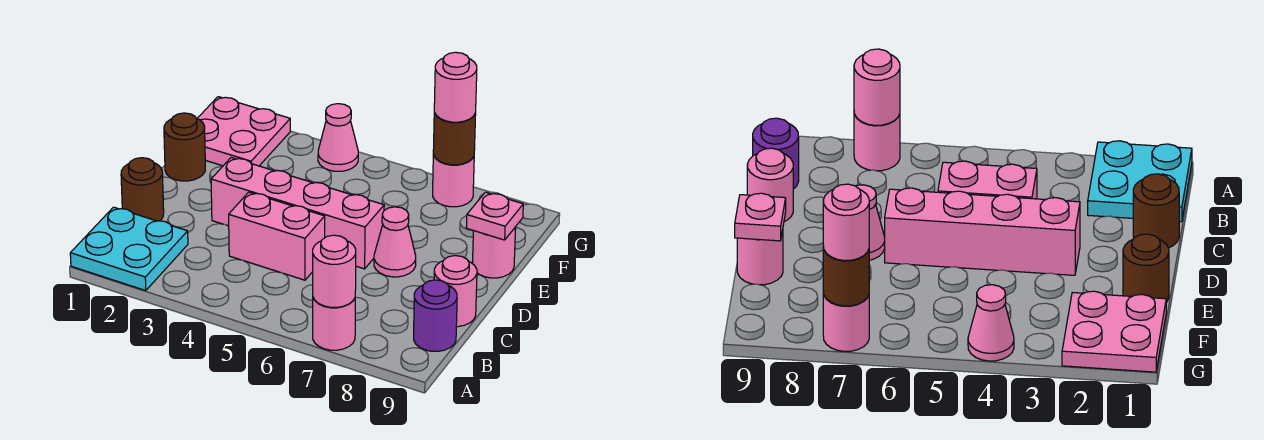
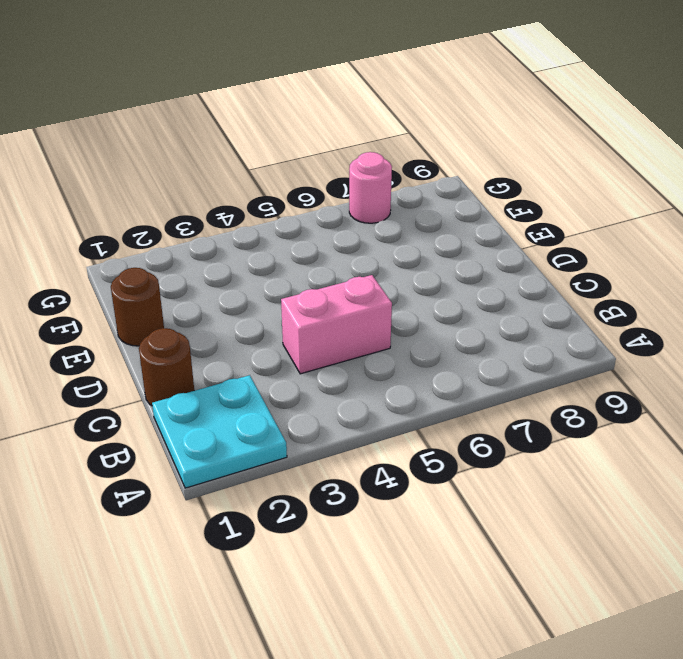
none -> pink 1x1 round brick [313,298,355,350]
none -> purple 1x1 round brick [414,280,457,351]
none -> pink 1x1 round brick [434,256,477,327]

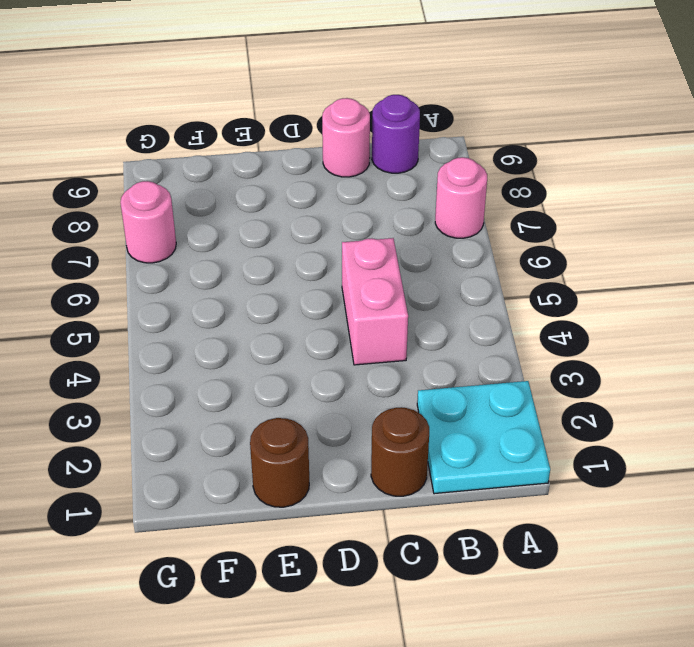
none -> pink 1x4 brick [211,158,384,269]
none -> pink 1x1 cone [374,207,416,277]
none -> pink 1x1 round brick [473,227,516,278]

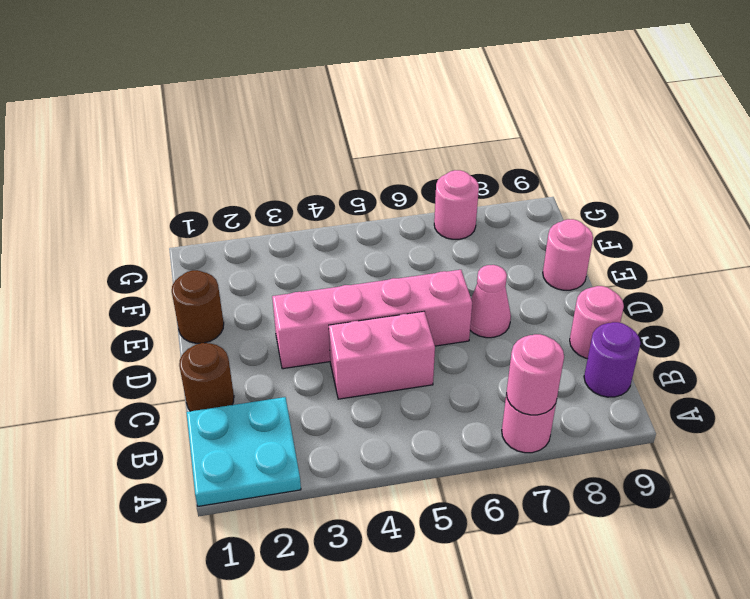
none -> pink 2x2 plate [197,97,290,166]
none -> pink 1x1 cone [318,104,358,171]
none -> pink 1x1 plate [466,192,523,240]

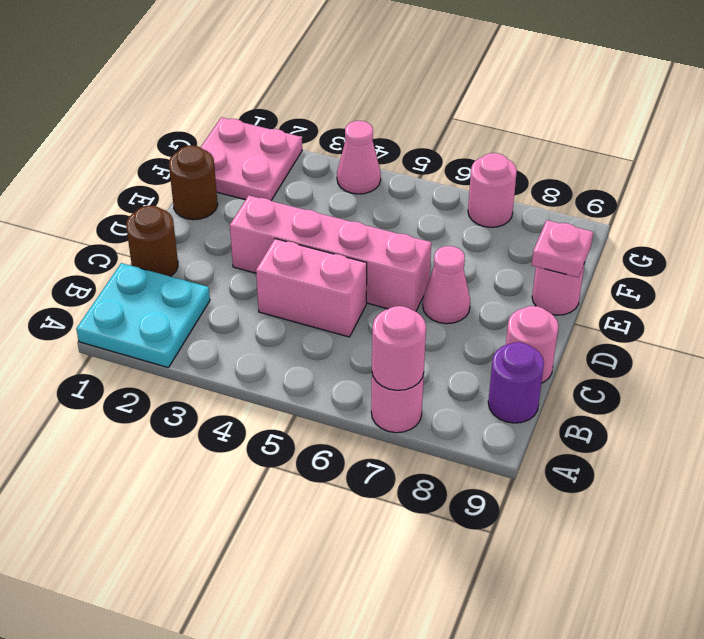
none -> brown 1x1 round brick [433,112,476,165]
none -> pink 1x1 round brick [434,52,477,122]

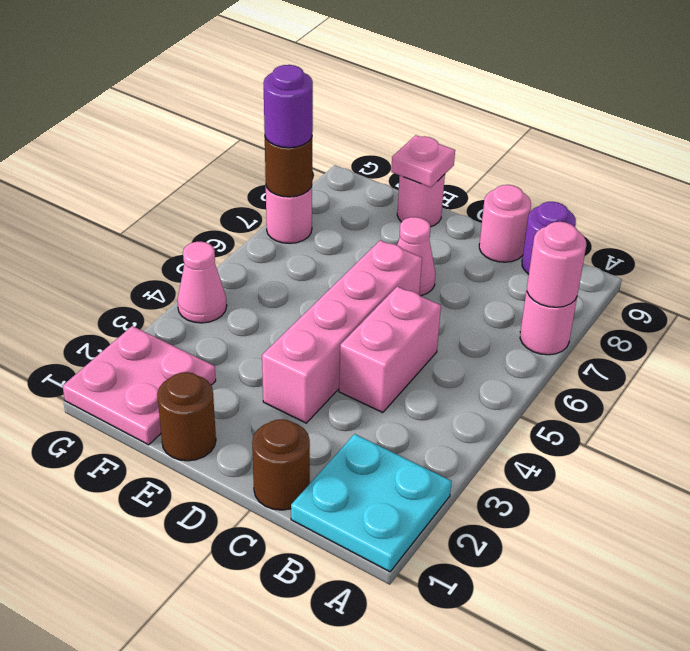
purple 1x1 round brick [263,65,313,148] -> pink 1x1 round brick [434,52,477,122]

